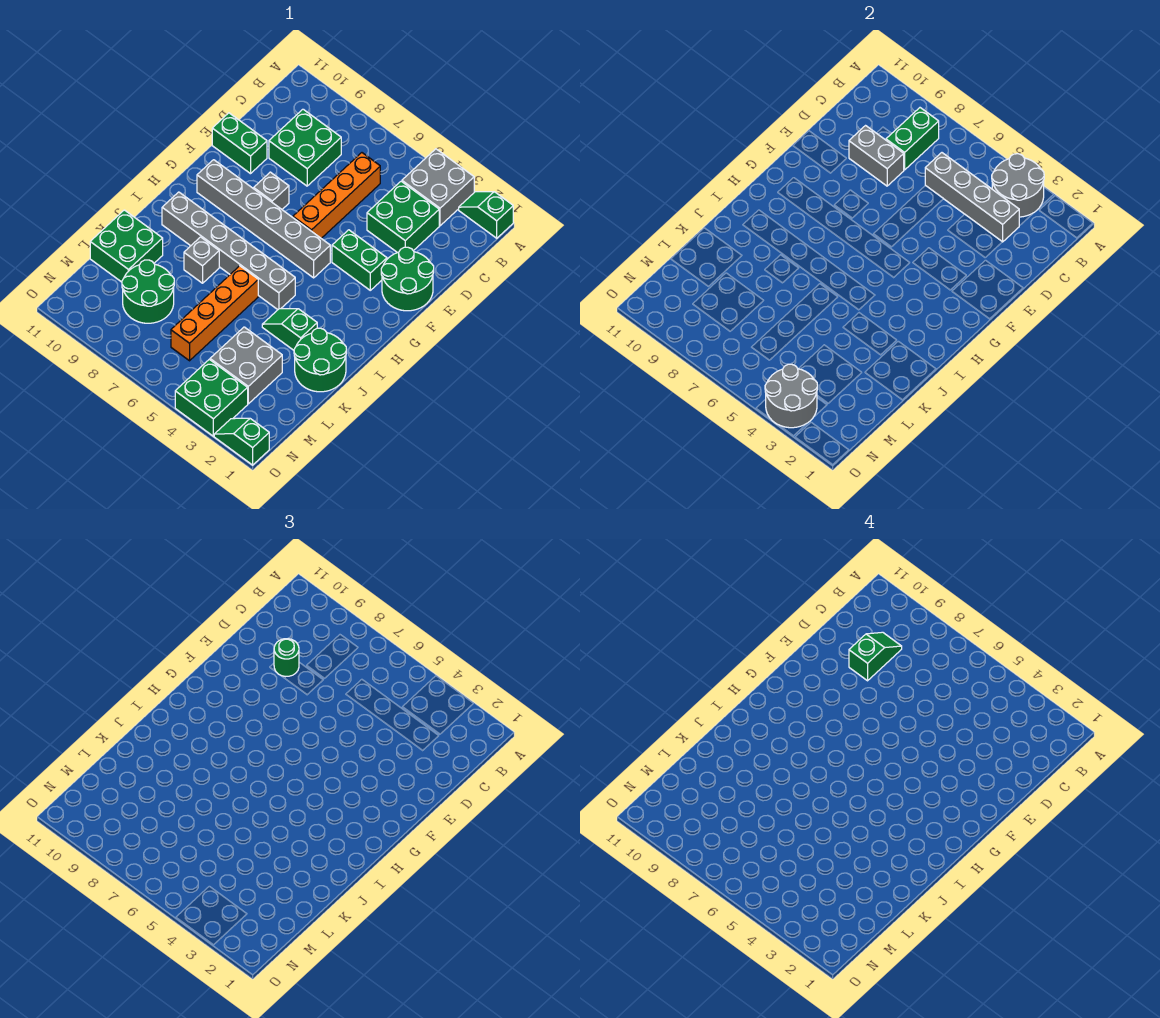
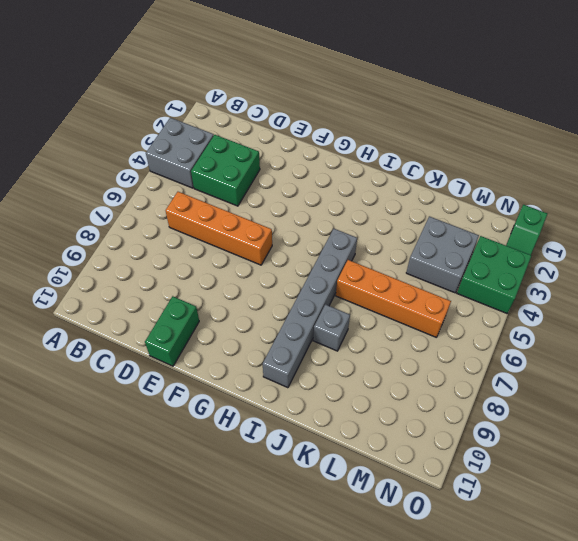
none -> green 1x2 slope [459,192,513,238]
none -> green 2x2 brick [269,109,341,186]
none -> green 2x2 round brick [381,247,434,311]

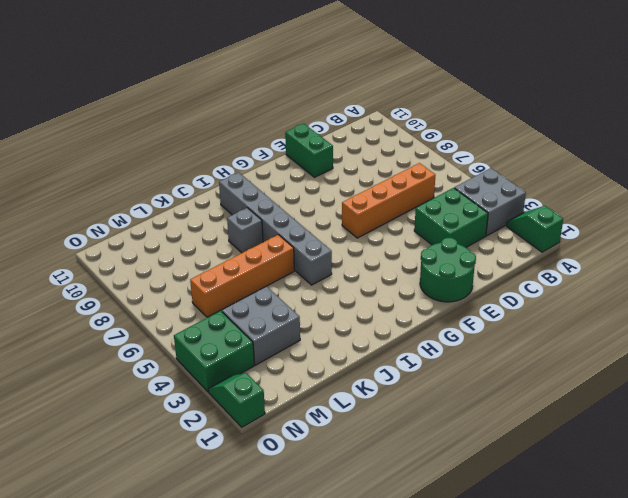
none -> green 2x2 brick [269,109,341,186]
none -> green 1x2 brick [332,230,387,290]
none -> grey 1x1 brick [254,172,289,209]

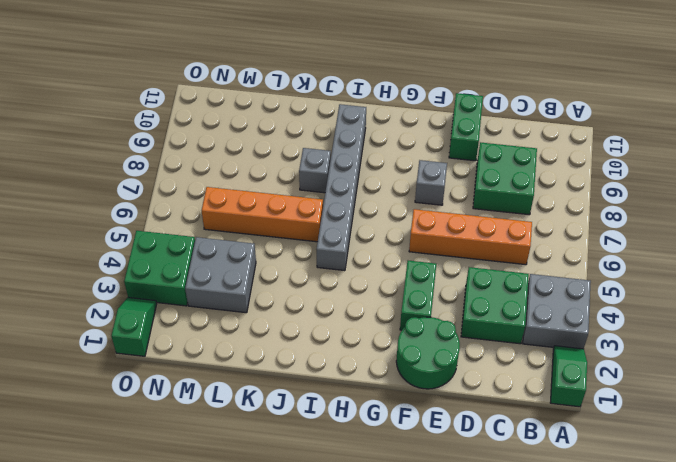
none -> grey 1x6 brick [197,160,330,278]
none -> green 2x2 round brick [294,328,347,392]
none -> green 1x2 slope [262,309,317,350]

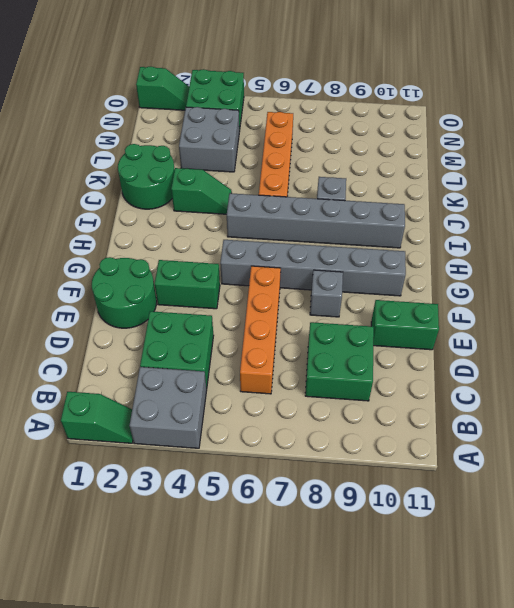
none -> green 2x2 brick [90,210,163,282]
none -> green 2x2 round brick [122,260,174,323]
none -> grey 2x2 round brick [992,154,1044,217]

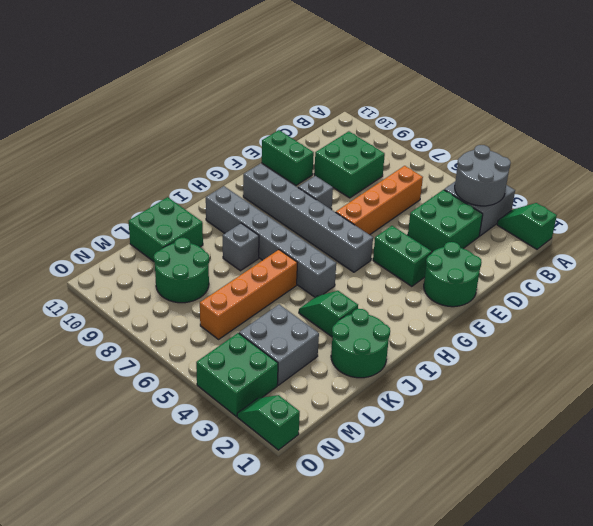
none -> green 1x2 brick [886,108,939,170]
none -> grey 1x4 brick [925,153,1019,242]
none -> grey 1x2 brick [849,126,904,186]

